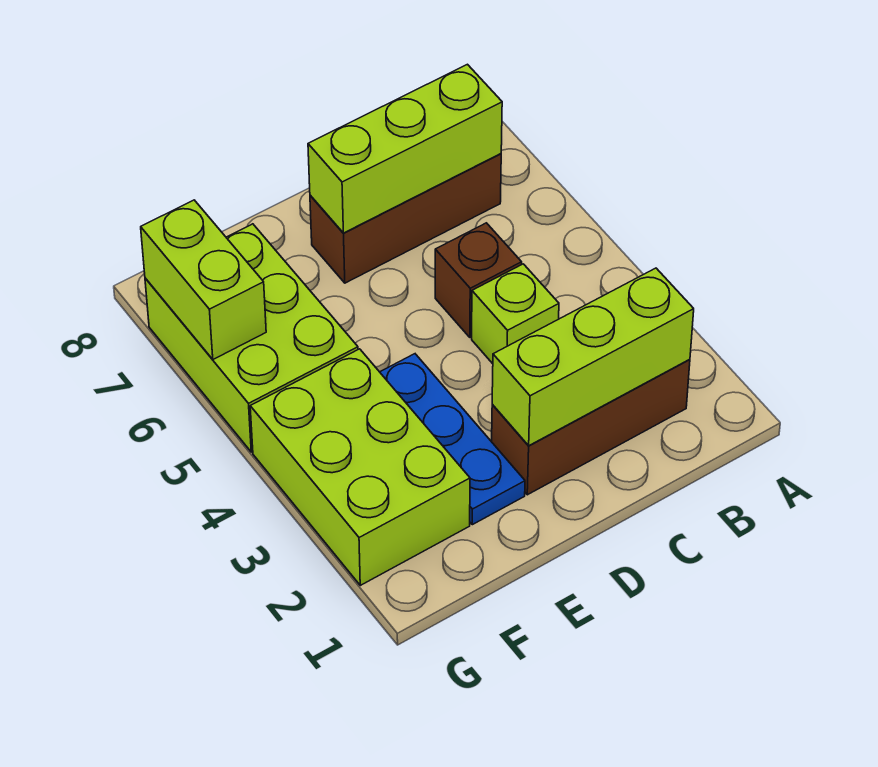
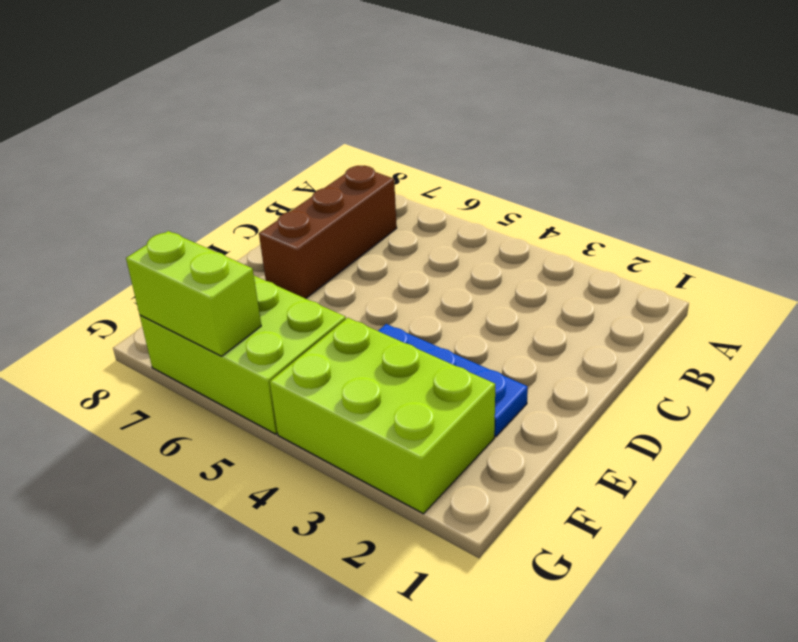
none -> brown 1x3 brick [492,359,690,495]
none -> lime 1x1 brick [472,264,559,364]

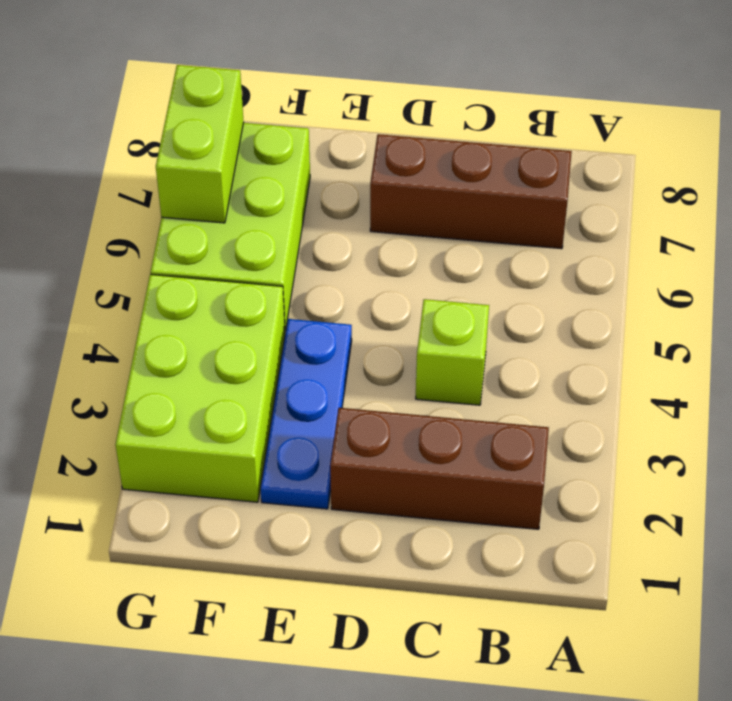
none -> brown 1x1 brick [435,223,522,337]
none -> lime 1x3 brick [492,268,694,446]

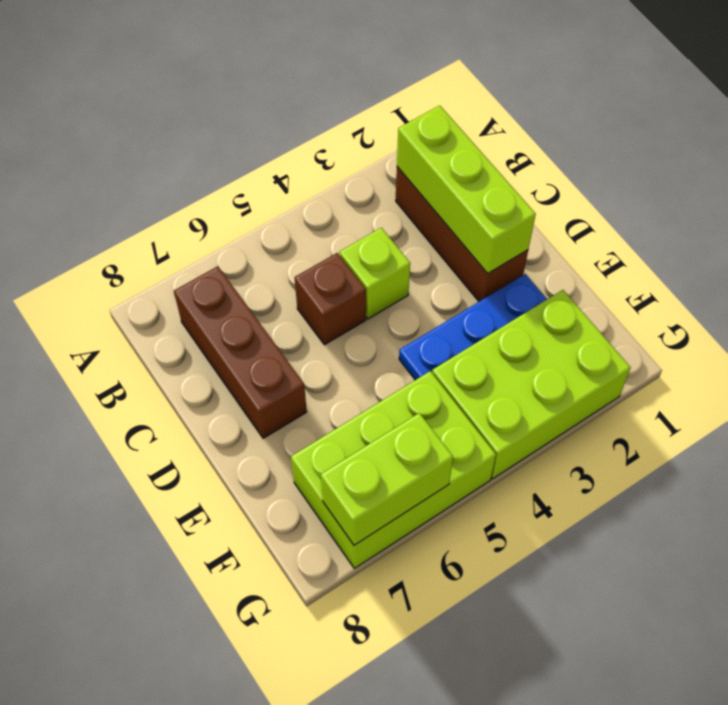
none -> lime 1x3 brick [308,64,502,233]

